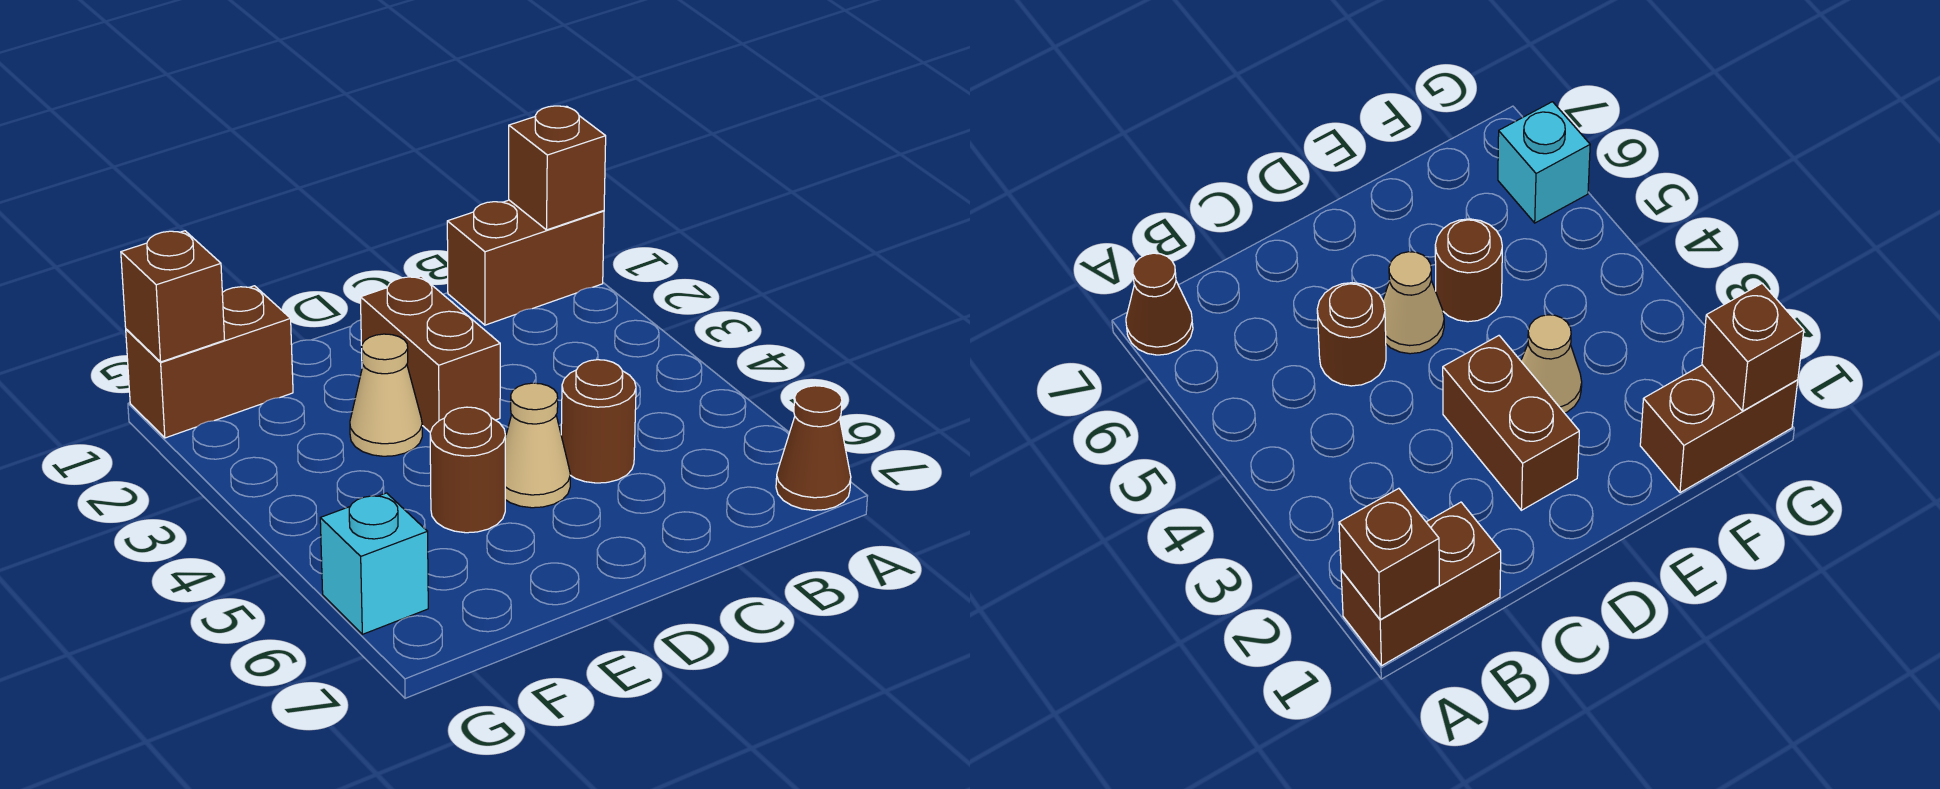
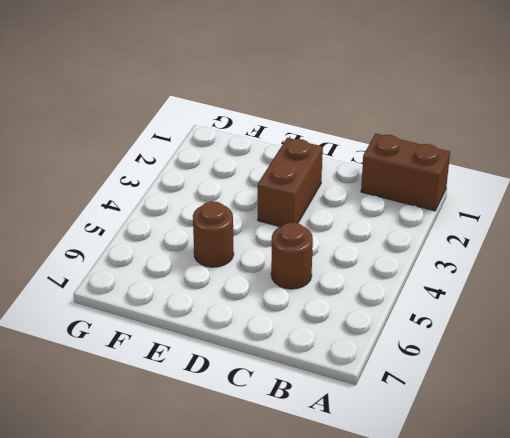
none -> brown 1x1 cone [776,386,851,510]
none -> tan 1x1 cone [505,383,570,508]

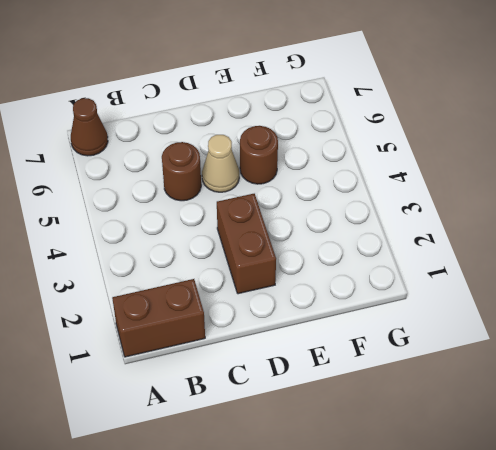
none -> tan 1x1 cone [350,334,422,456]
none -> brown 1x2 brick [126,286,293,438]

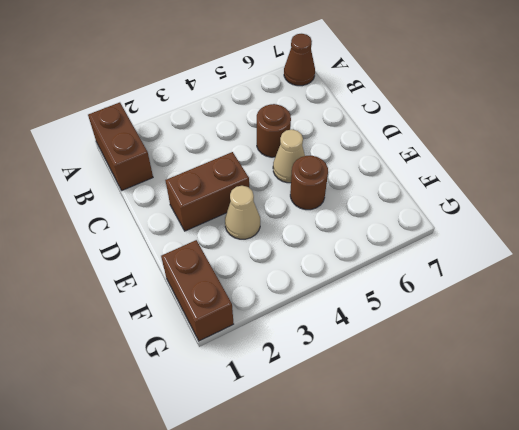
none -> cyan 1x1 brick [320,493,428,634]
none -> brown 1x1 brick [509,106,606,230]

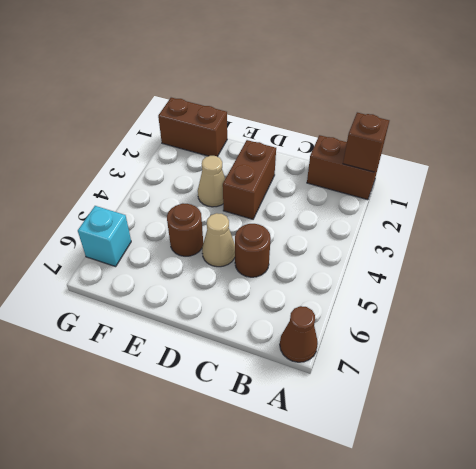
none -> brown 1x1 brick [121,231,225,362]

